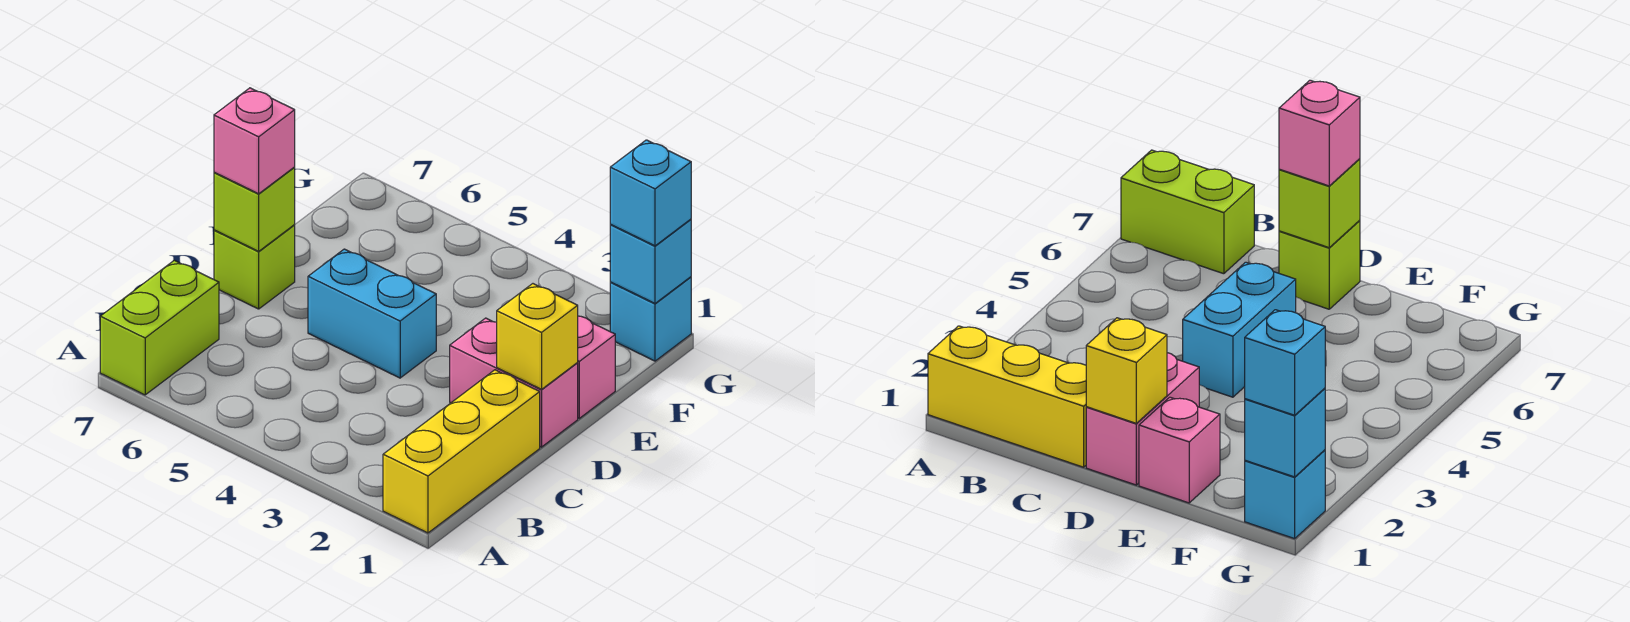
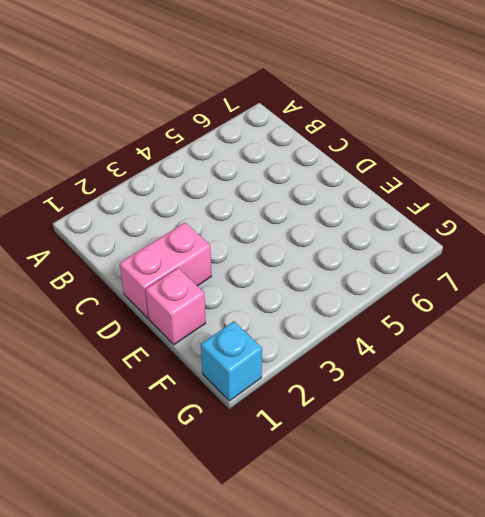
none -> yellow 1x3 brick [383,370,540,533]
none -> lime 1x2 brick [100,260,219,395]
none -> cyan 1x2 brick [308,249,436,378]

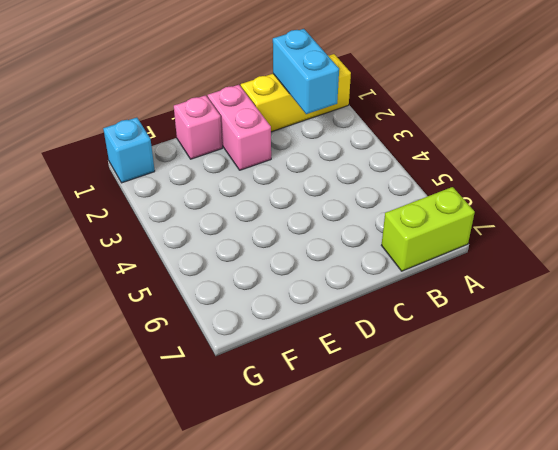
cyan 1x2 brick [273,29,339,114] -> cyan 1x2 brick moved to [308,249,436,378]
none -> lime 1x1 brick [214,225,295,309]
none -> yellow 1x1 brick [497,284,578,389]
none -> lime 1x1 brick [214,167,295,251]

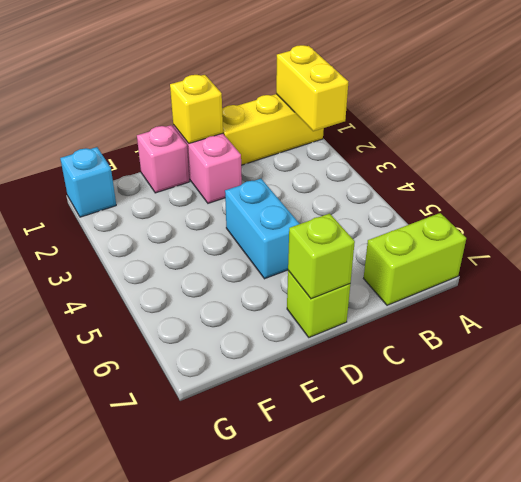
yellow 1x2 brick [276,45,348,131] -> none
none -> cyan 1x1 brick [610,219,691,303]
none -> pink 1x1 brick [214,88,295,194]
none -> cyan 1x1 brick [610,140,691,246]

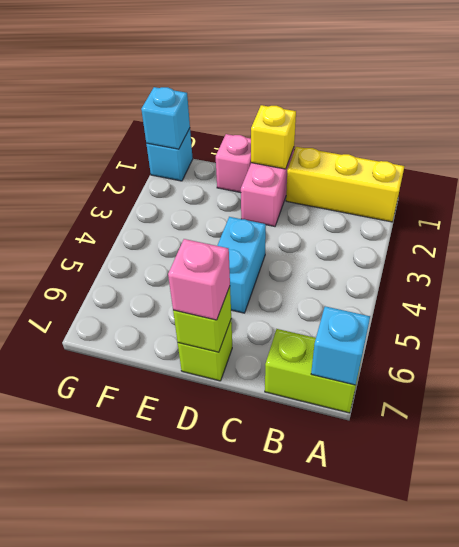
cyan 1x1 brick [311,306,370,385] -> cyan 1x1 brick moved to [610,140,691,246]

